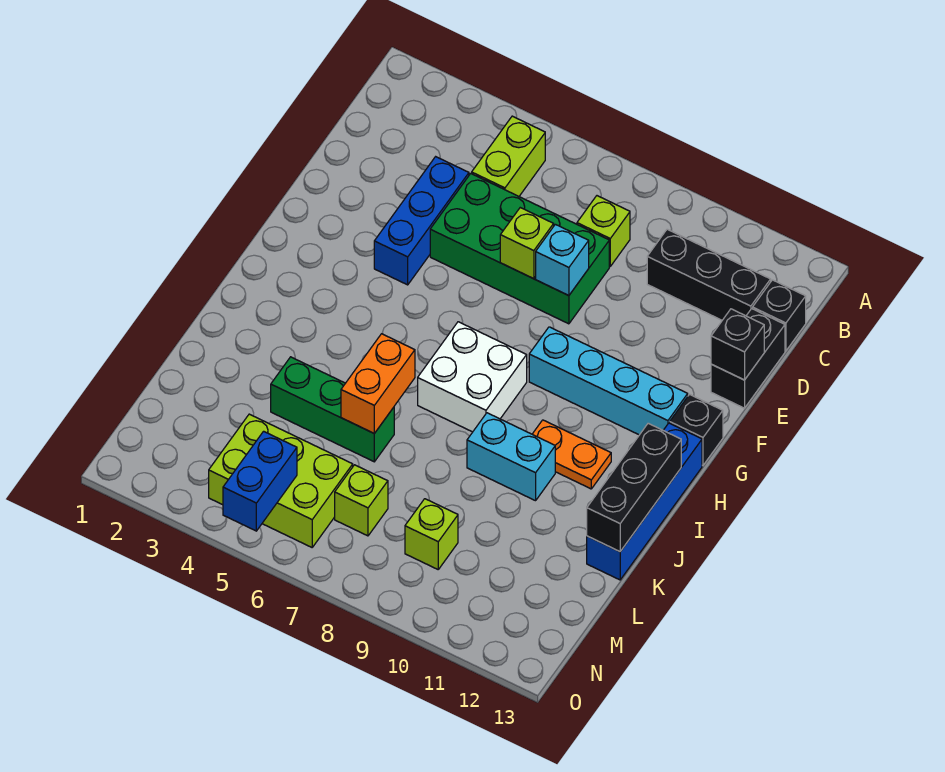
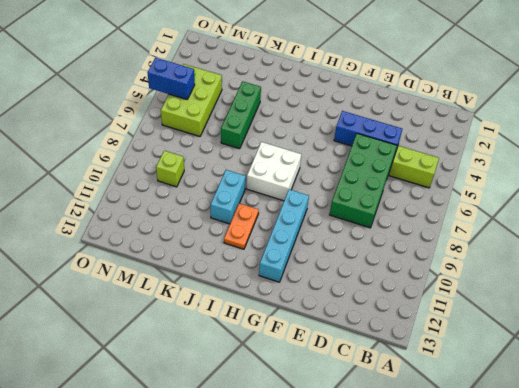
none -> lime 1x1 brick [577,196,630,266]
none -> black 1x3 brick [647,229,771,320]
none -> black 1x1 brick [753,280,806,351]

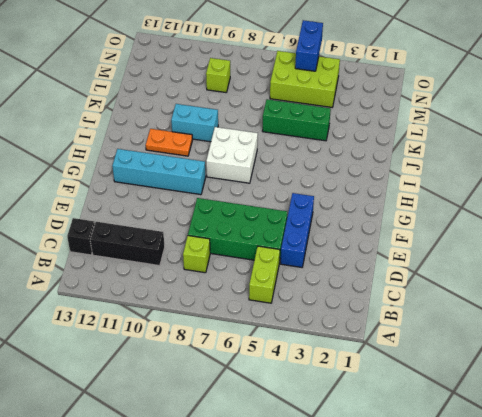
none -> black 1x2 brick [711,309,785,408]
none -> black 1x1 brick [670,394,723,465]
none -> blue 1x4 brick [587,423,702,580]

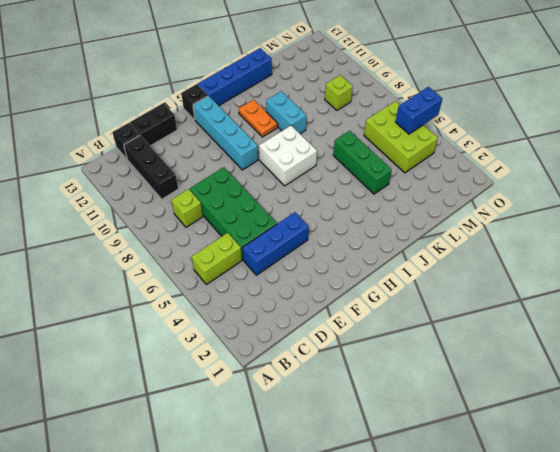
none -> lime 1x1 brick [335,465,388,536]
none -> lime 1x1 brick [500,208,554,279]
none -> cyan 1x1 brick [536,224,589,296]

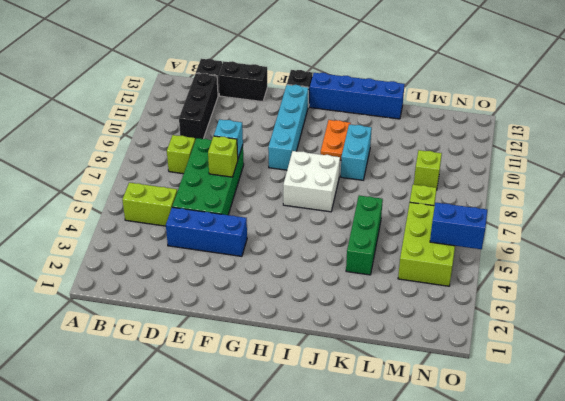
none -> black 1x1 brick [711,309,764,380]
none -> black 1x3 brick [587,423,681,552]
none -> orange 1x2 brick [341,334,415,433]

